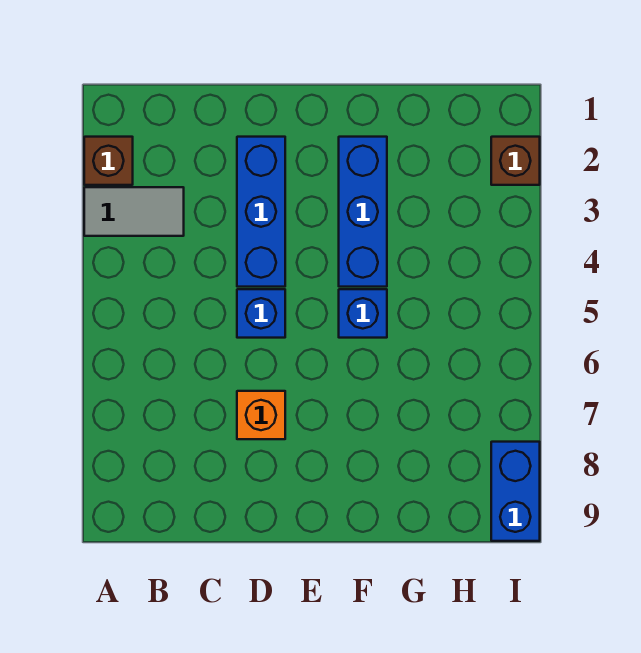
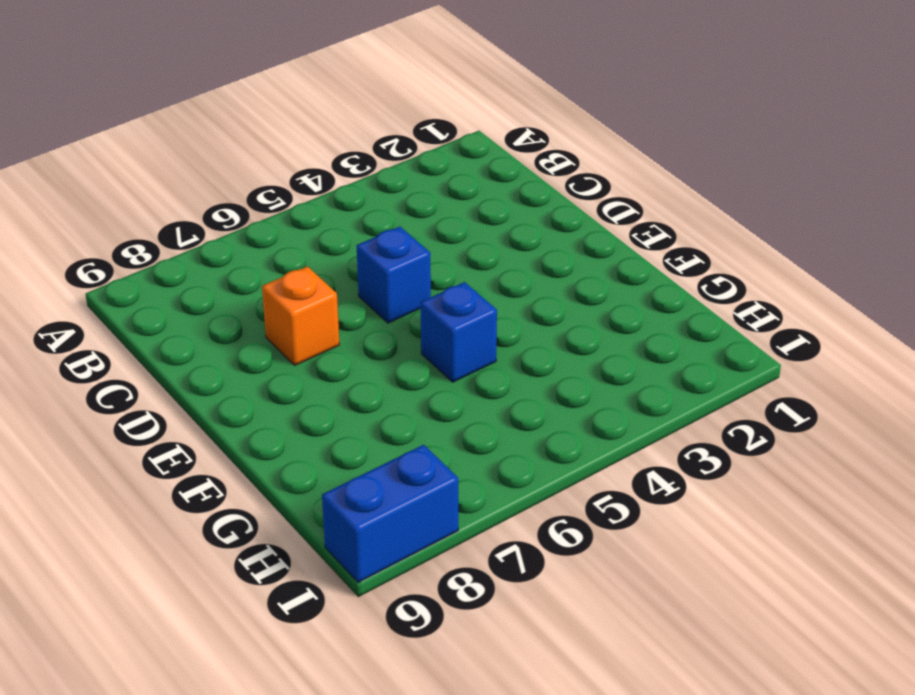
none -> brown 1x1 brick [84,137,133,185]
none -> grey 1x2 tile [84,187,184,236]

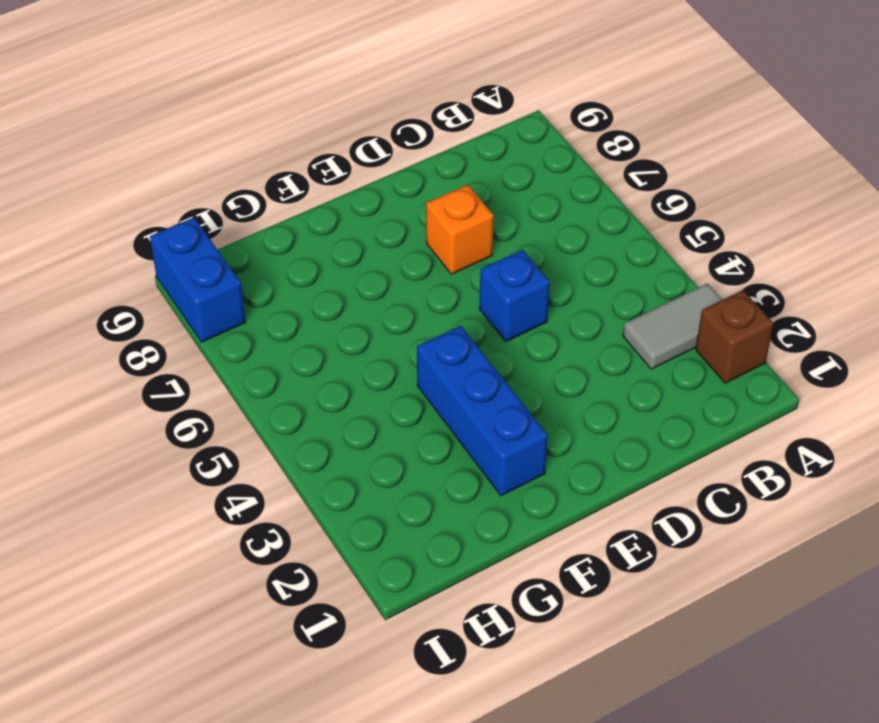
none -> blue 1x3 brick [237,137,285,287]
none -> blue 1x1 brick [339,289,387,338]

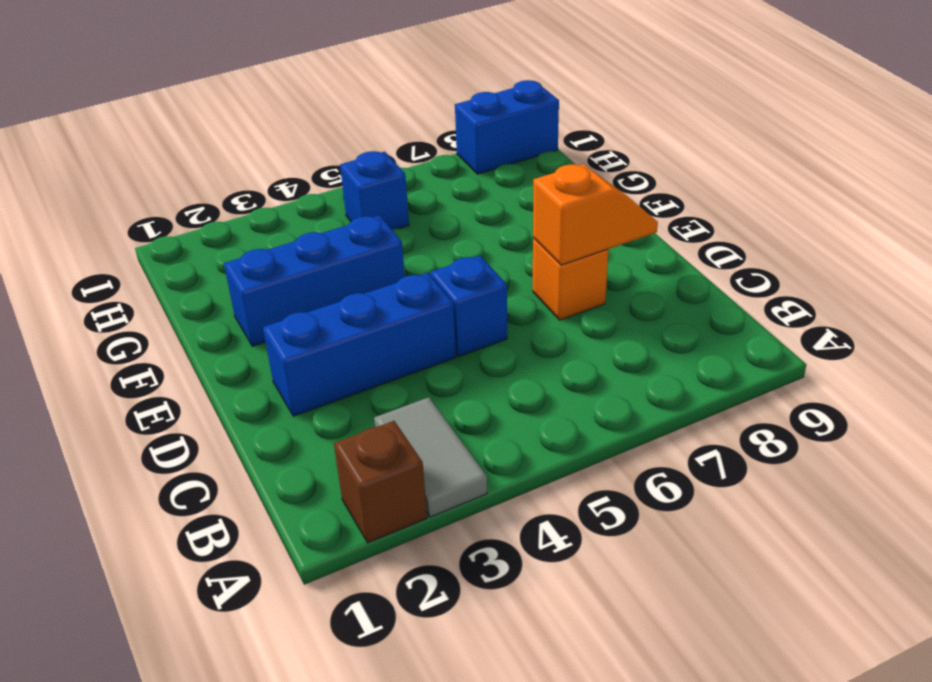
orange 1x2 slope [533,164,658,265] -> none
blue 1x1 brick [340,151,409,229] -> blue 1x1 brick moved to [339,289,387,338]
none -> brown 1x1 brick [491,137,540,185]

